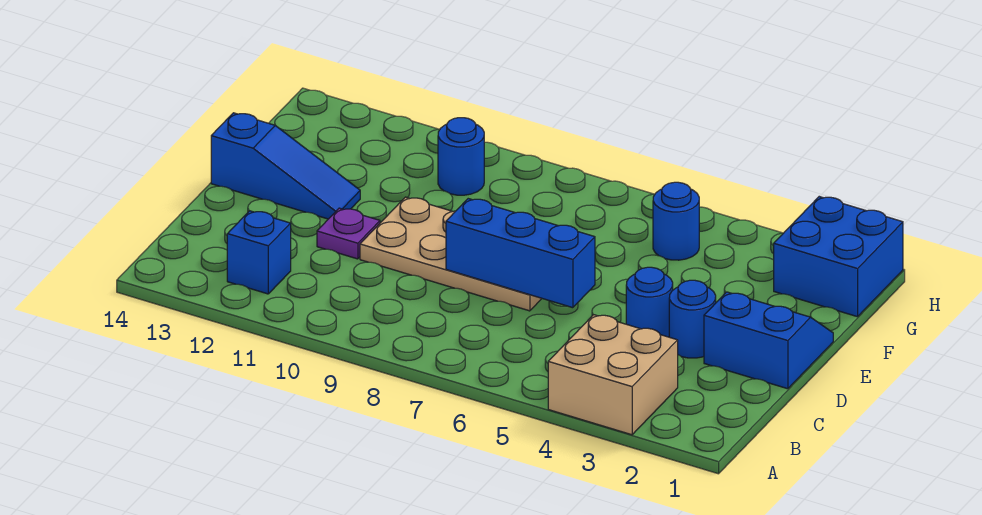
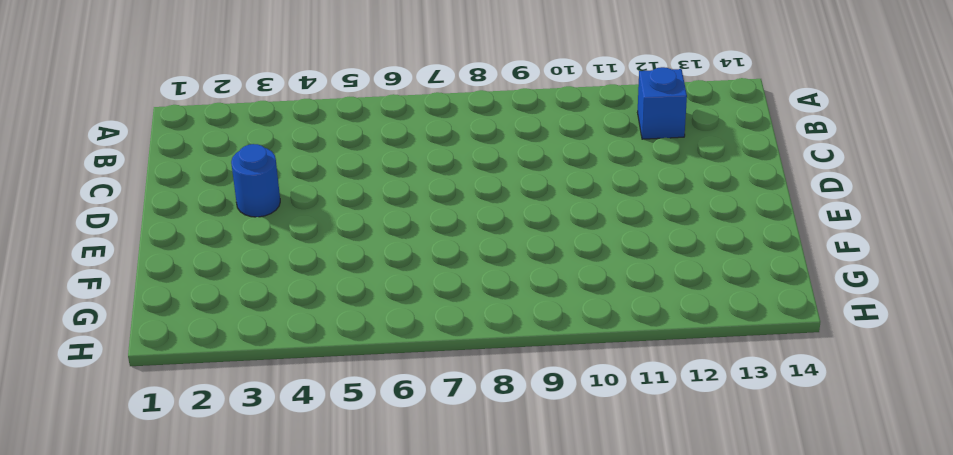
none -> tan 2x2 brick [548,315,678,435]
none -> blue 2x2 slope [704,292,833,389]
none -> blue 1x1 round brick [626,267,673,337]

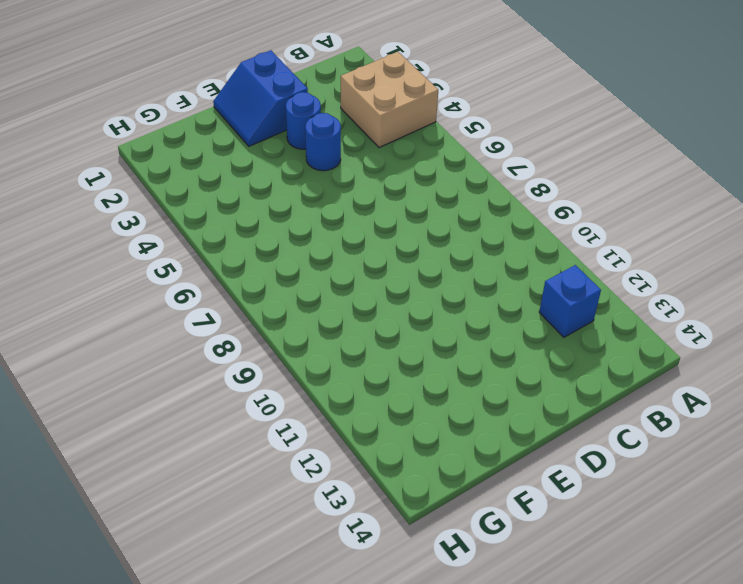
none -> tan 2x4 plate [360,197,542,311]
none -> purple 1x1 plate [317,208,380,259]
none -> blue 1x3 slope [211,113,360,219]

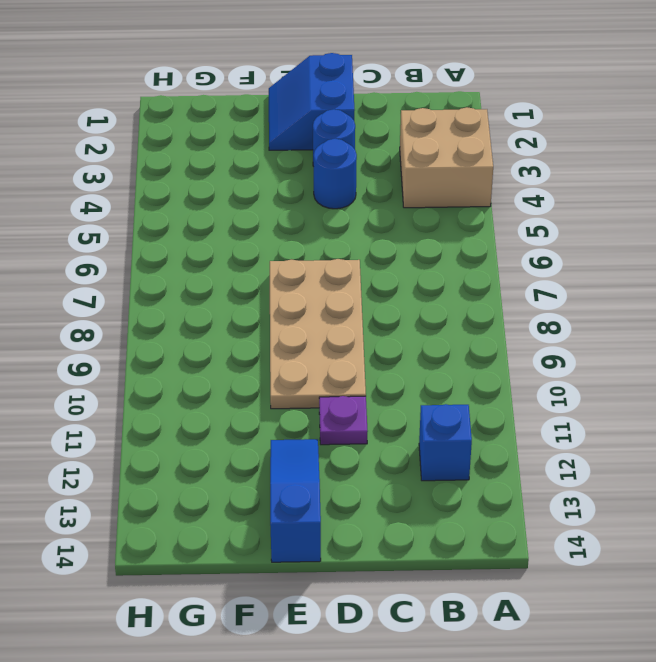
none -> blue 2x2 brick [774,197,903,317]
none -> blue 1x1 round brick [653,182,699,260]
none -> blue 1x1 round brick [438,118,484,195]

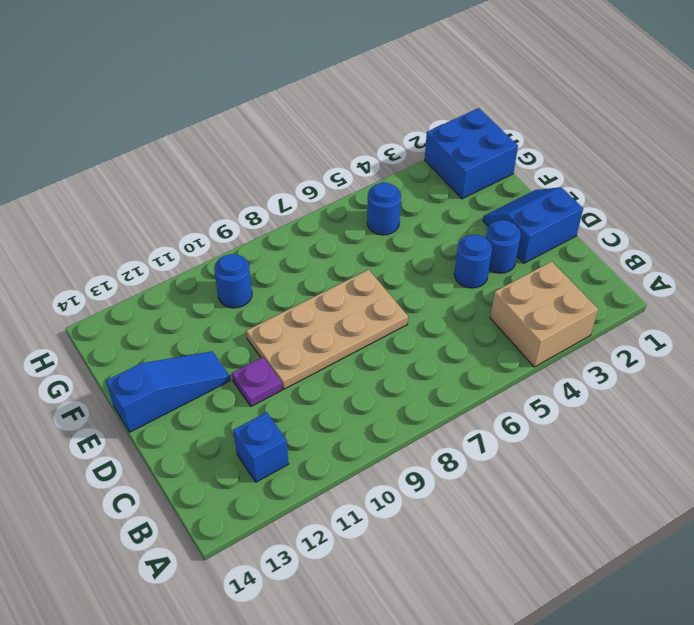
none -> blue 1x3 brick [446,199,595,308]

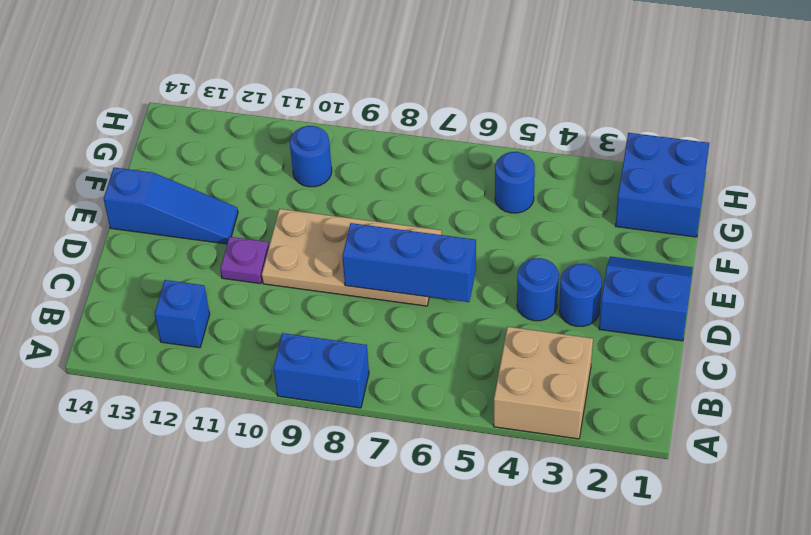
blue 1x2 brick [273,333,369,408] -> none

